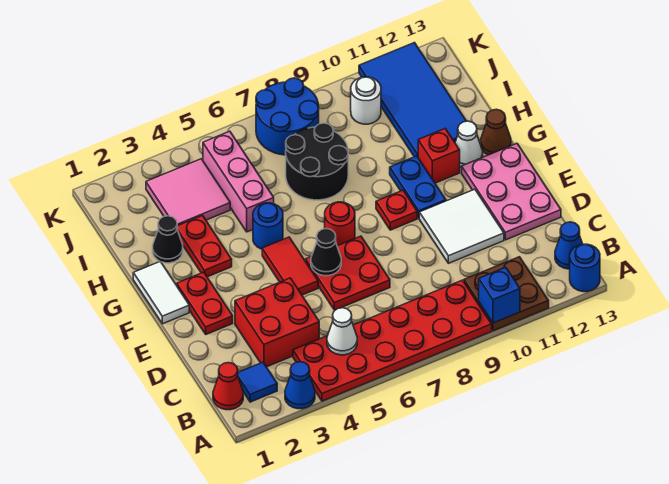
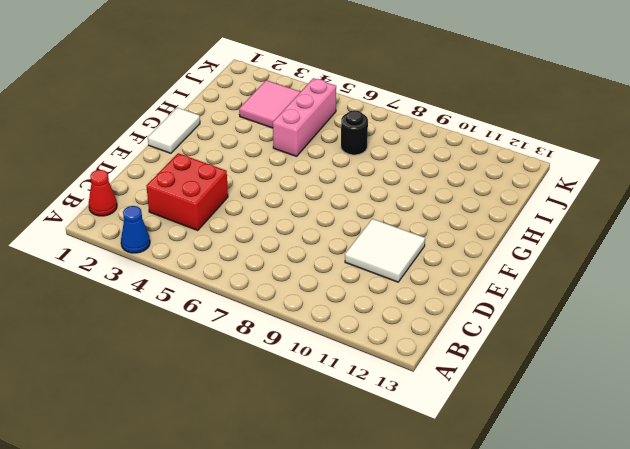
black 1x1 round brick [341,110,368,155] -> black 2x2 round brick [286,123,348,200]
none -> red 2x6 plate [293,280,492,401]
none -> brown 2x2 plate [464,257,549,331]
none -> blue 1x1 round brick [570,244,600,292]
none -> blue 1x1 tile [238,362,277,402]

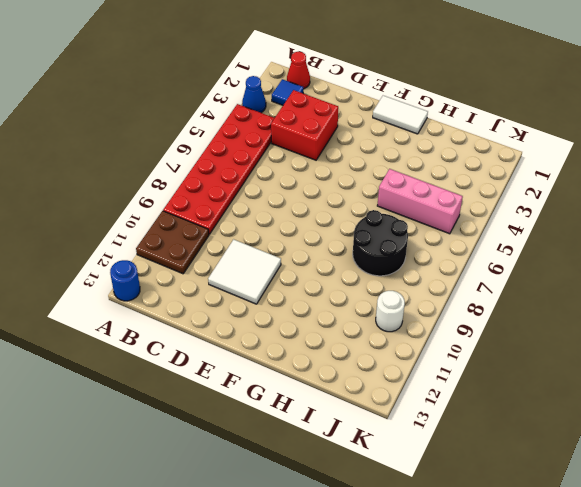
none -> blue 1x1 cone [555,222,582,269]
none -> red 2x2 plate [306,236,390,310]
none -> pink 2x3 plate [462,144,561,240]
none -> red 1x2 plate [177,272,233,334]

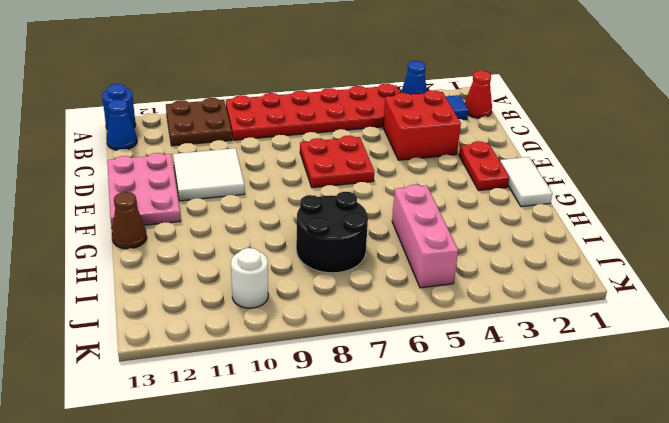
none -> red 1x2 tile [262,237,318,295]
none -> red 1x1 round brick [325,202,355,246]
none -> red 1x1 plate [376,190,417,230]
none -> blue 1x2 plate [390,156,446,218]

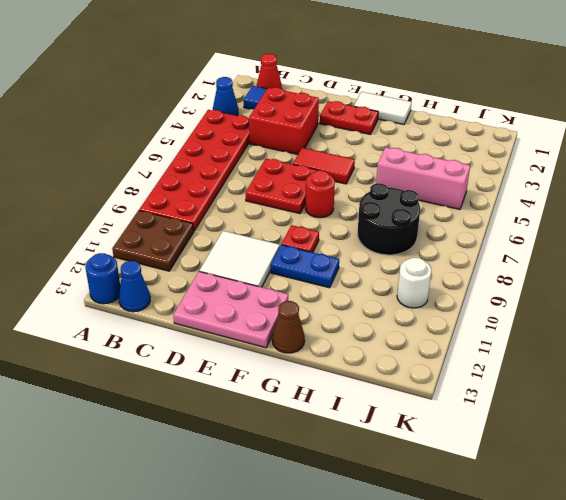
none -> red 1x2 plate [177,216,232,277]
none -> blue 1x1 round brick [253,203,283,249]
none -> red 1x1 brick [418,129,460,183]
none -> white 1x1 cone [455,121,483,167]

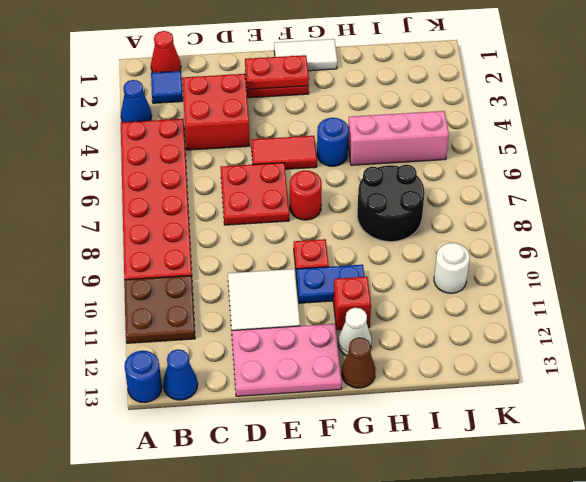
red 1x2 plate [245,55,309,89] -> red 1x2 plate moved to [177,216,232,277]
none -> black 1x1 cone [153,216,183,263]
none -> blue 2x4 tile [359,43,466,157]
none -> pink 2x2 tile [146,159,230,226]
none -> blue 2x2 round brick [256,78,319,155]

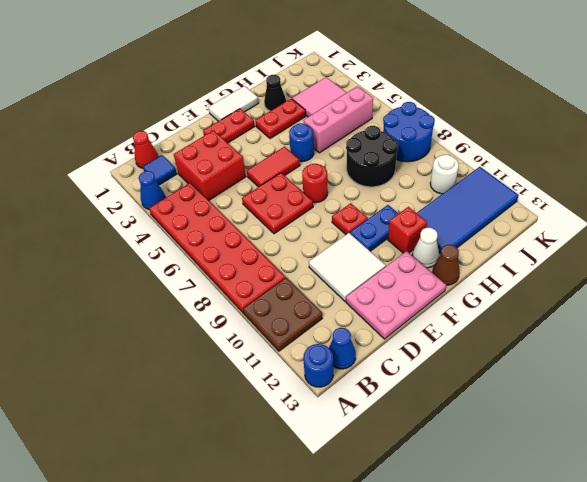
none -> blue 1x1 brick [479,267,520,323]
none -> white 1x1 cone [327,308,357,355]
none -> black 1x1 cone [311,229,341,276]

